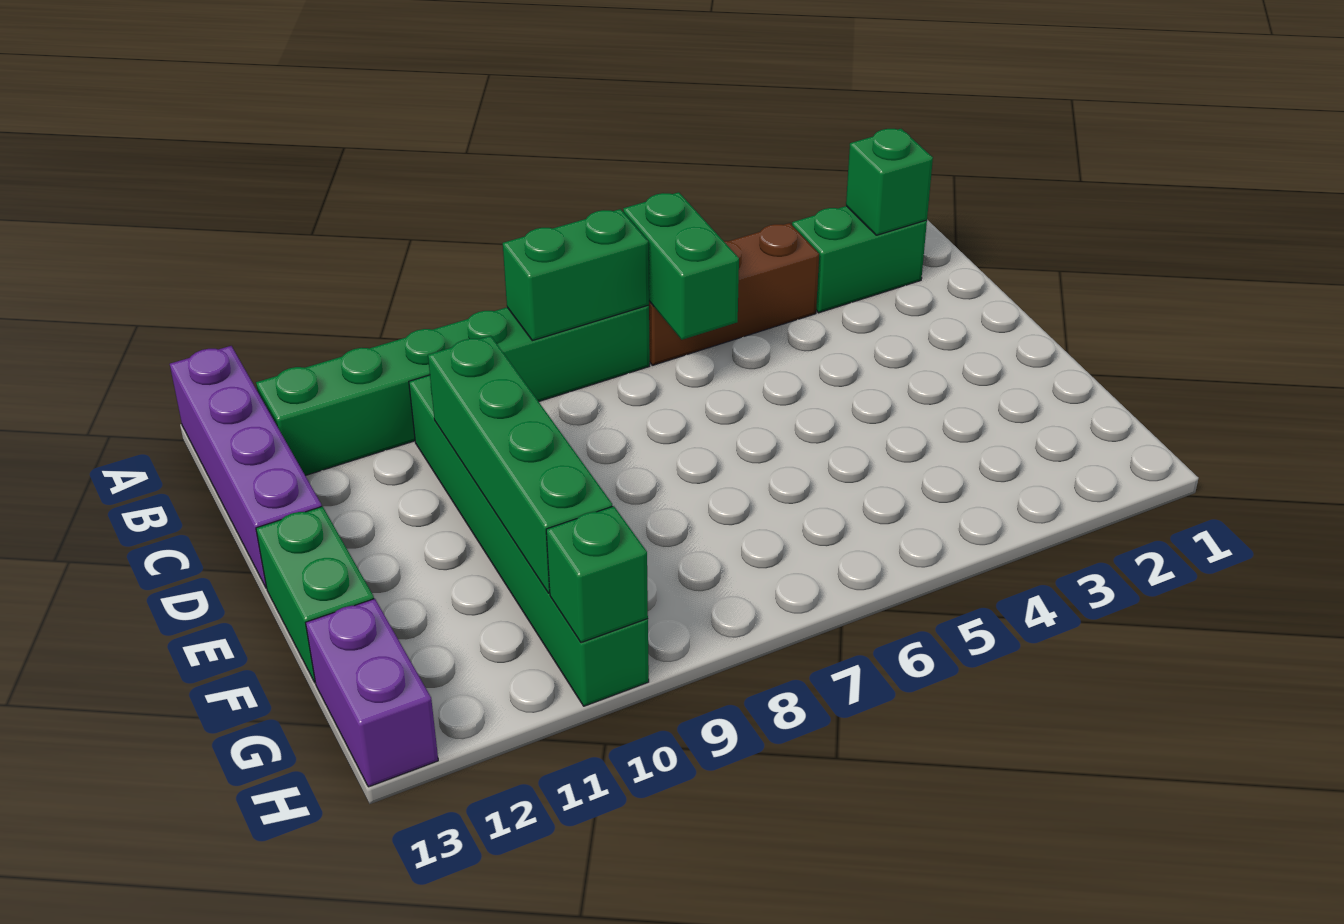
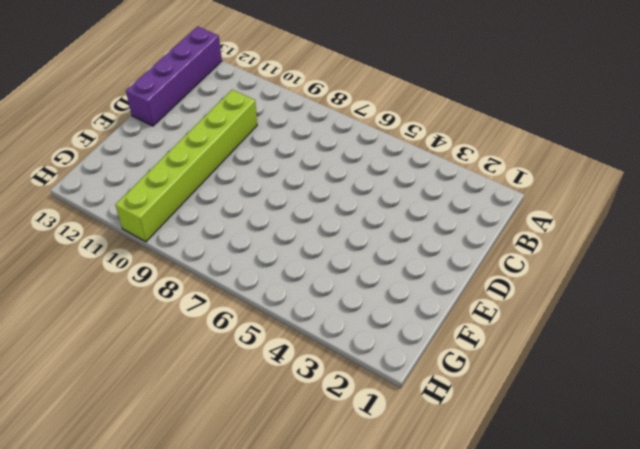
lime 1x6 brick [115,90,257,242] -> green 1x6 brick [409,375,649,706]
none -> green 1x2 brick [792,206,927,313]
none -> brown 1x3 brick [649,223,819,365]
none -> green 1x6 brick [256,305,650,476]

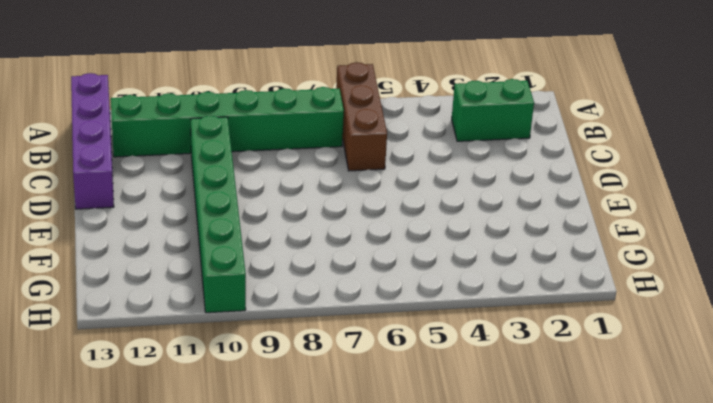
brown 1x3 brick [336,62,387,171] -> brown 1x3 brick turned to [649,223,819,365]
none -> green 1x2 brick [256,506,374,682]
none -> purple 1x2 brick [306,599,438,787]
none -> green 1x1 brick [846,129,933,235]

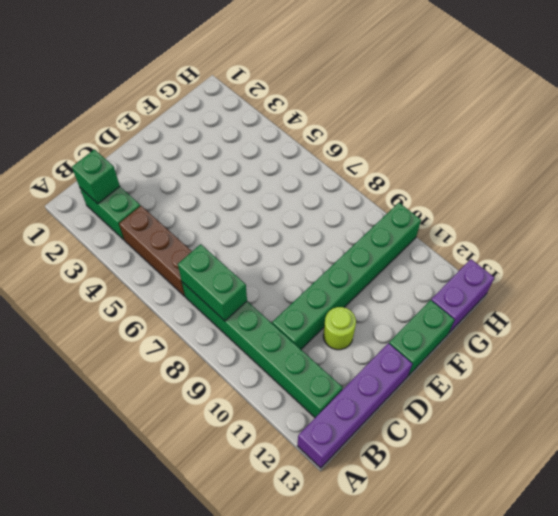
lime 1x1 round brick [323,307,356,350] -> none
none -> green 1x2 brick [623,192,739,340]
none -> green 1x4 brick [428,336,612,593]
none -> green 1x1 brick [546,506,648,643]

